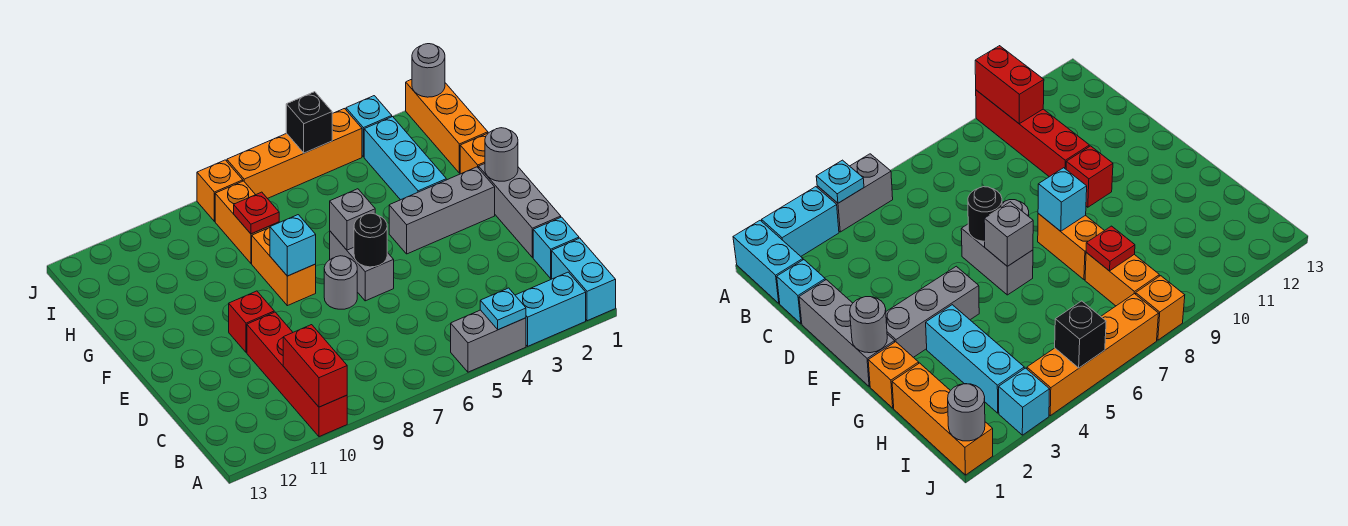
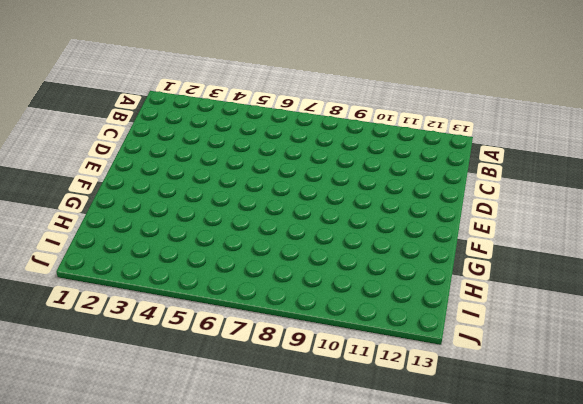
none -> cyan 1x2 brick [552,238,616,321]
none -> cyan 1x2 brick [515,272,586,346]
none -> grey 1x2 brick [451,310,526,372]

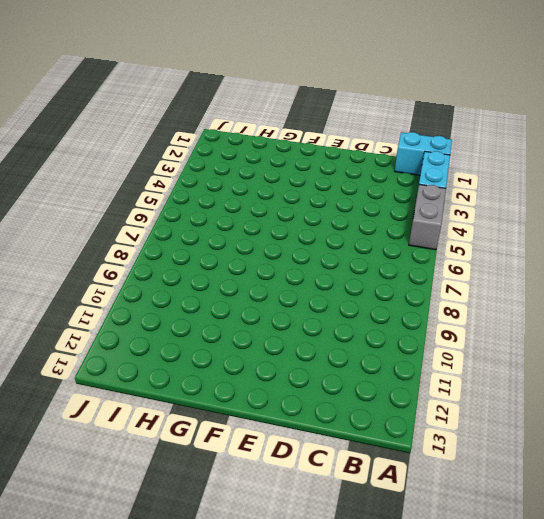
none -> red 1x4 brick [247,312,347,437]
none -> cyan 1x1 brick [533,217,579,278]
none -> grey 1x3 brick [479,164,561,258]

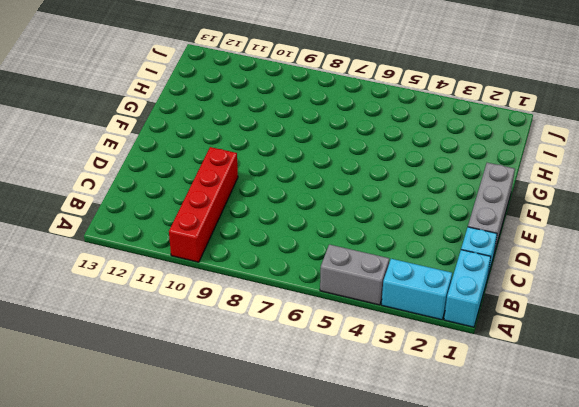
none -> grey 1x2 brick [330,231,394,301]
none -> grey 1x1 round brick [324,256,357,309]
none -> red 1x1 brick [229,291,274,352]

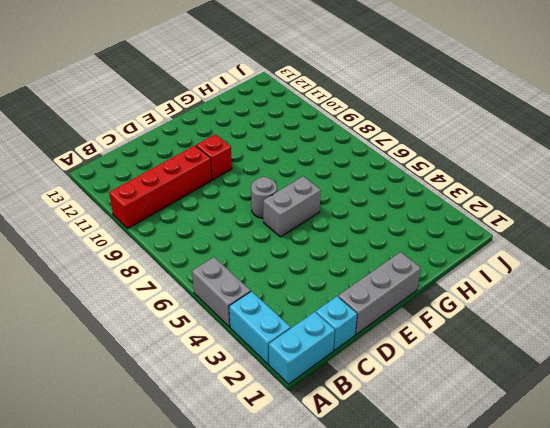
none -> grey 1x3 brick [389,167,495,254]
none -> orange 1x2 brick [252,228,316,306]
none -> orange 1x1 brick [460,133,488,174]

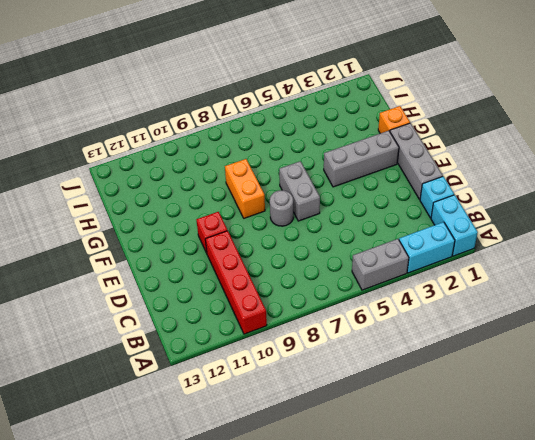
none -> cyan 1x3 brick [364,117,446,200]
none -> orange 1x3 brick [406,79,488,173]
none -> orange 1x2 brick [215,181,279,263]

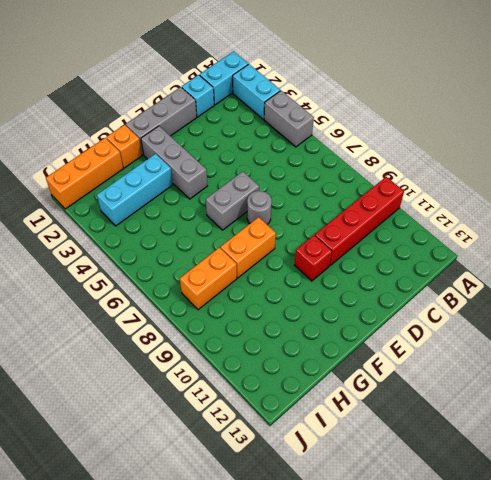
none -> cyan 1x1 brick [346,96,392,157]
none -> orange 1x4 brick [227,109,362,199]
none -> orange 1x1 brick [197,160,243,221]

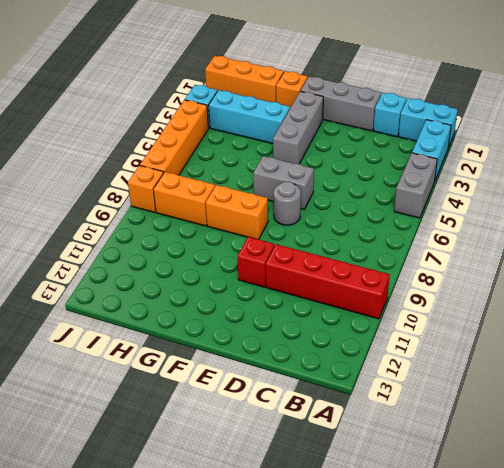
none -> cyan 1x1 plate [480,288,526,330]
none -> red 1x2 brick [283,325,347,407]
none -> black 1x1 round brick [354,213,387,267]

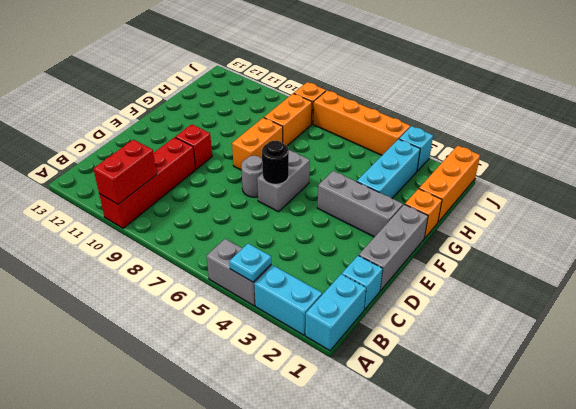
none -> grey 1x1 round brick [485,128,518,181]
none -> grey 1x1 brick [330,189,375,250]
none -> cyan 1x1 brick [270,215,316,276]

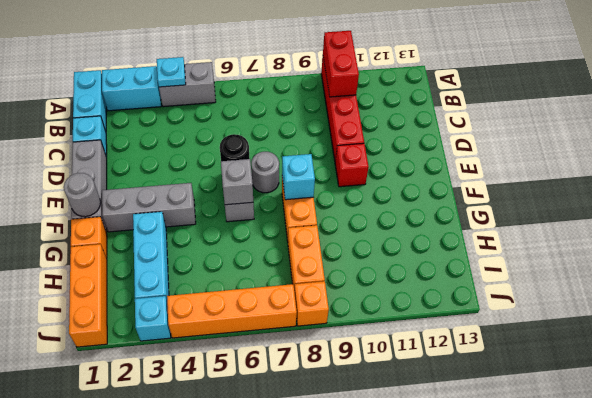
none -> red 1x1 plate [234,192,279,234]
none -> grey 1x1 round brick [412,44,445,97]
none -> black 1x1 brick [286,92,332,153]

